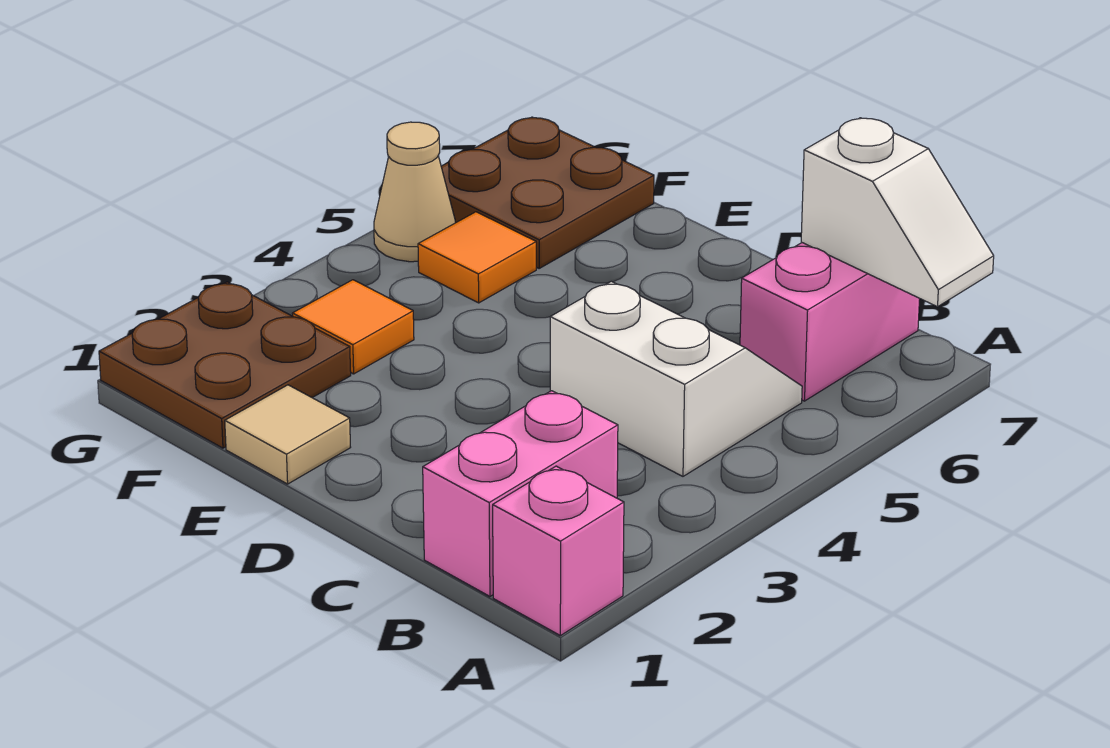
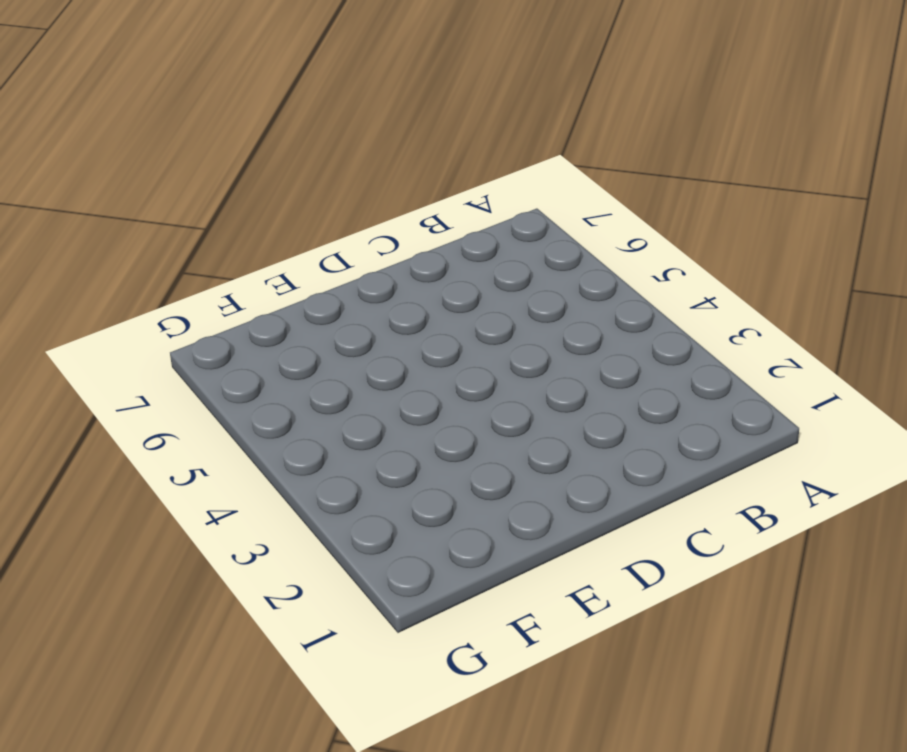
none -> pink 1x1 brick [493,466,624,636]
none -> pink 1x2 brick [423,391,618,596]

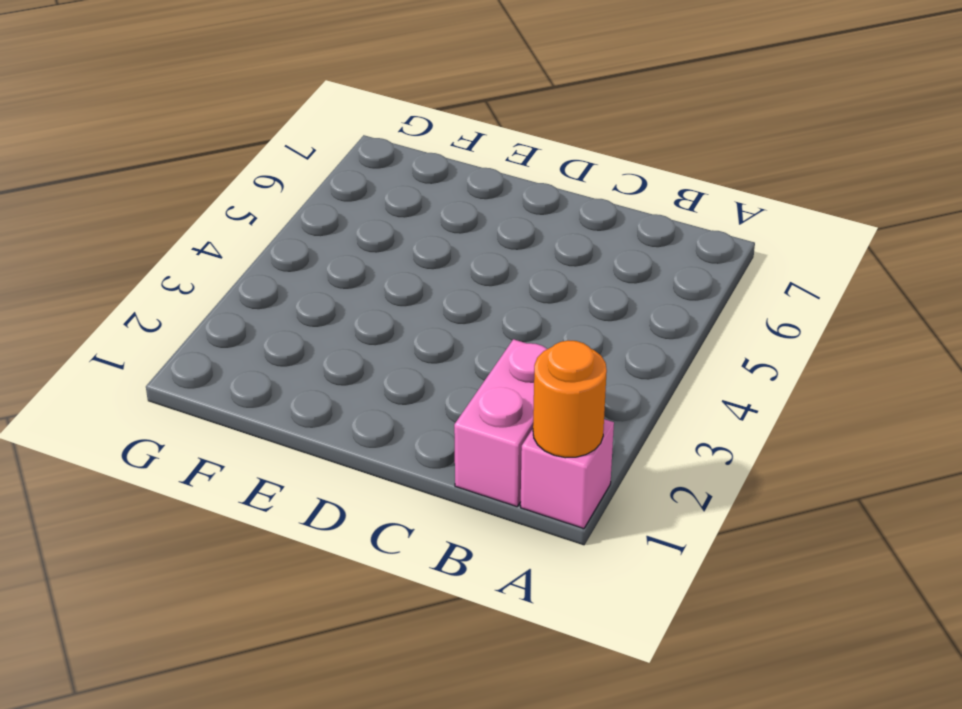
orange 1x1 round brick [533,340,607,458] -> none
none -> white 2x2 slope [550,281,802,476]
none -> pink 1x2 brick [740,243,920,401]

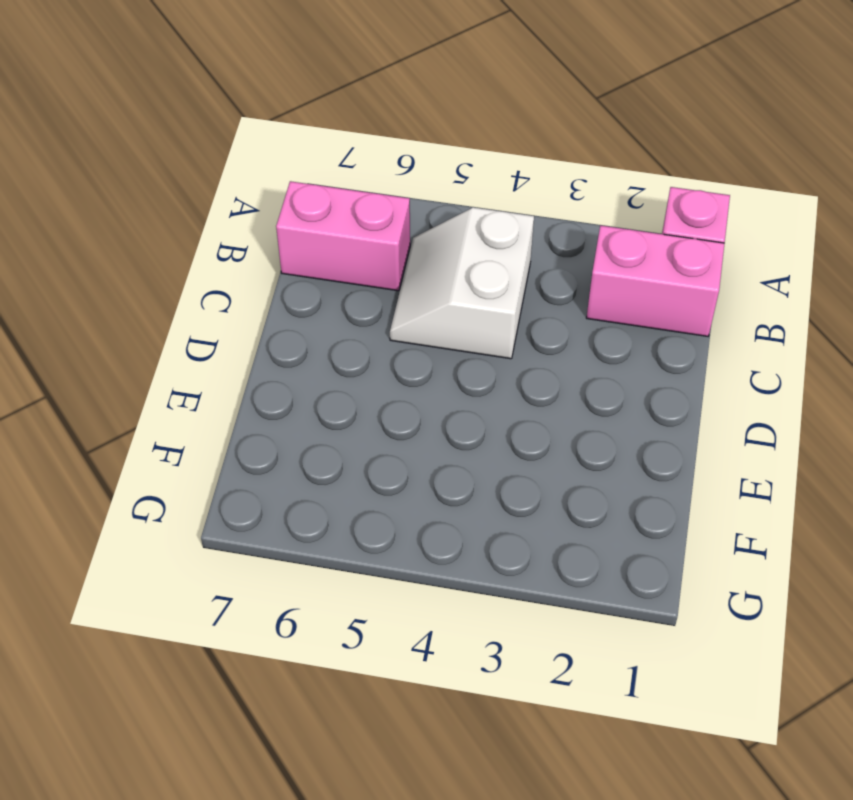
none -> tan 1x1 tile [225,385,351,484]
none -> brown 2x2 plate [99,282,351,448]

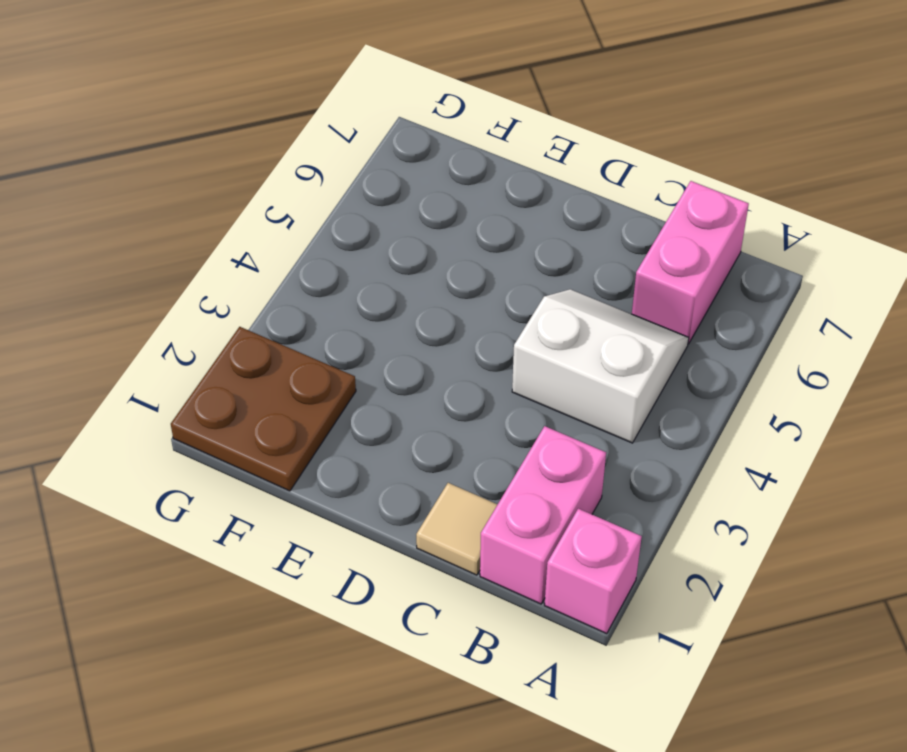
tan 1x1 tile [416,483,497,575] -> tan 1x1 tile moved to [225,385,351,484]
none -> orange 1x1 tile [292,280,414,374]
none -> orange 1x1 tile [418,212,536,303]

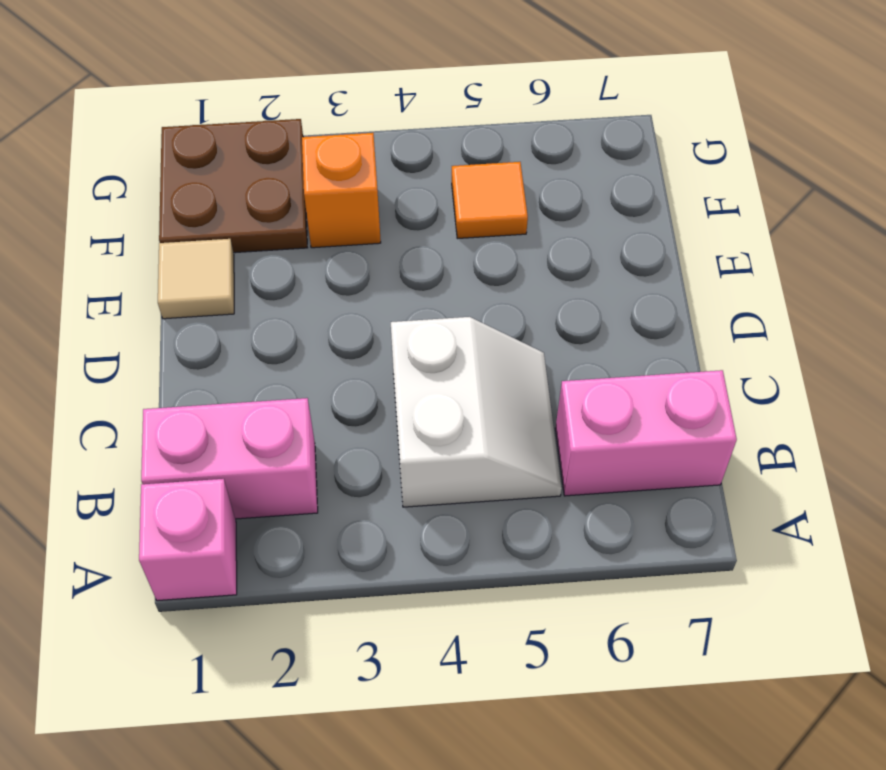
orange 1x1 brick [302,133,381,248] -> orange 1x1 tile [292,280,414,374]
none -> brown 2x2 plate [441,117,654,268]
none -> tan 1x1 cone [374,122,455,262]

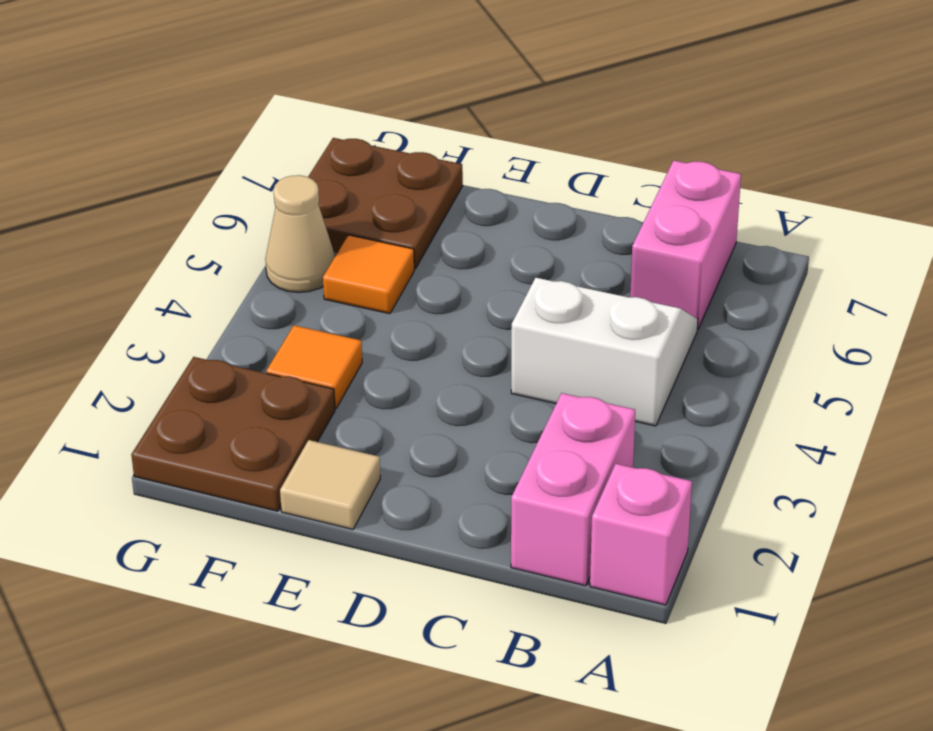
none -> white 1x2 slope [801,118,994,307]

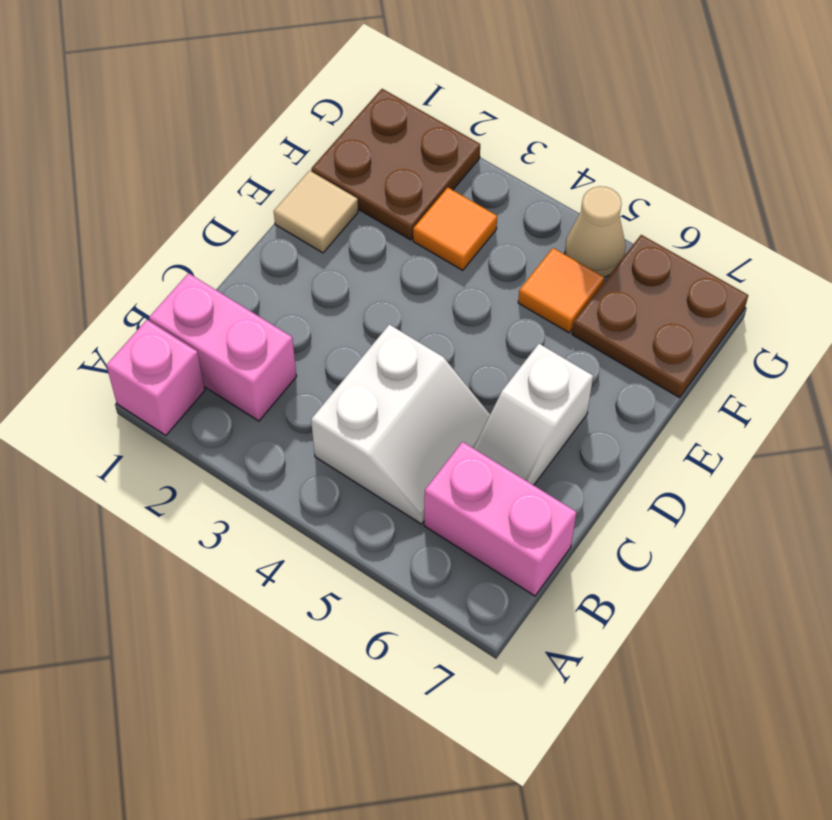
white 1x2 slope [474,344,593,485] -> white 1x2 slope moved to [801,118,994,307]

